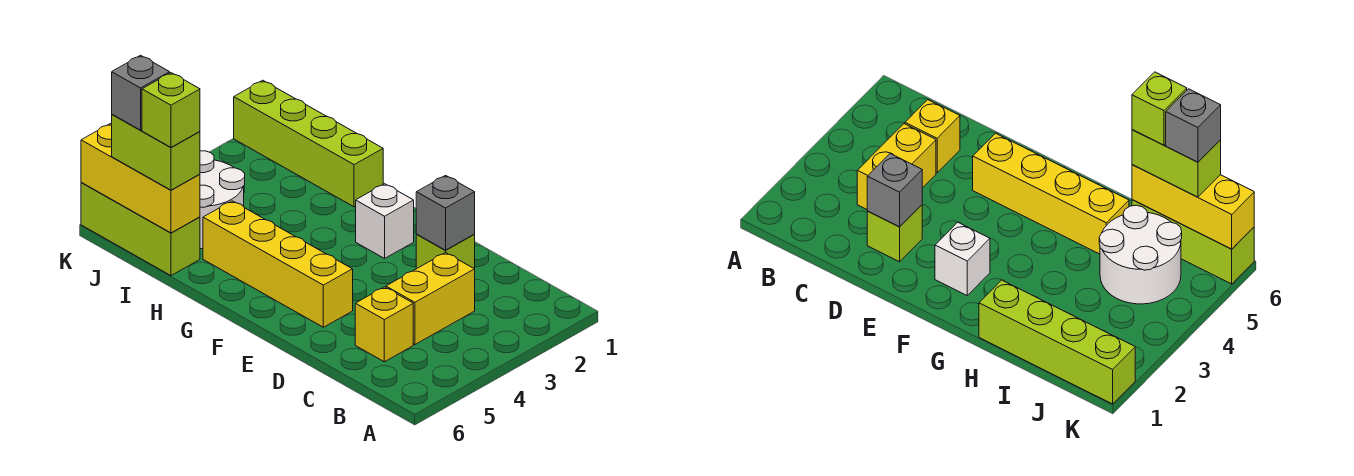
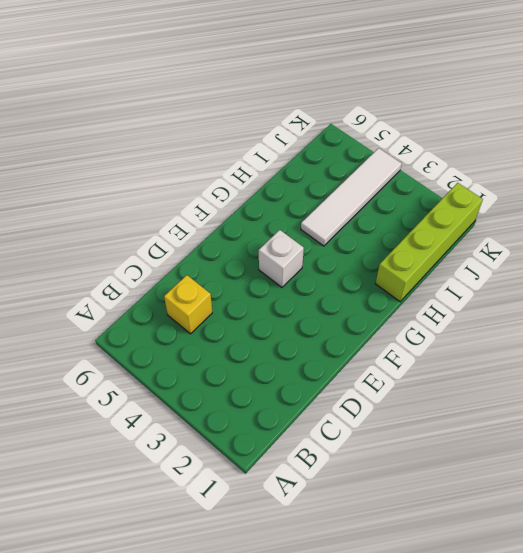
white 1x1 brick [259,230,304,287] -> white 1x1 brick moved to [356,184,414,258]
white 1x4 tile [301,148,402,246] -> white 2x2 round brick [200,151,245,249]
none -> yellow 1x2 brick [386,253,475,345]
none -> lime 1x1 brick [416,235,475,269]
none -> yellow 1x4 brick [203,201,353,327]

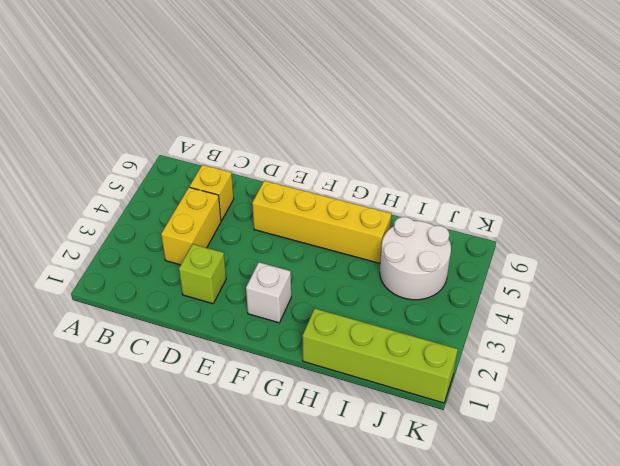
none -> lime 1x3 brick [81,183,200,276]
none -> grey 1x1 brick [416,176,475,250]
none -> yellow 1x3 brick [81,124,200,233]

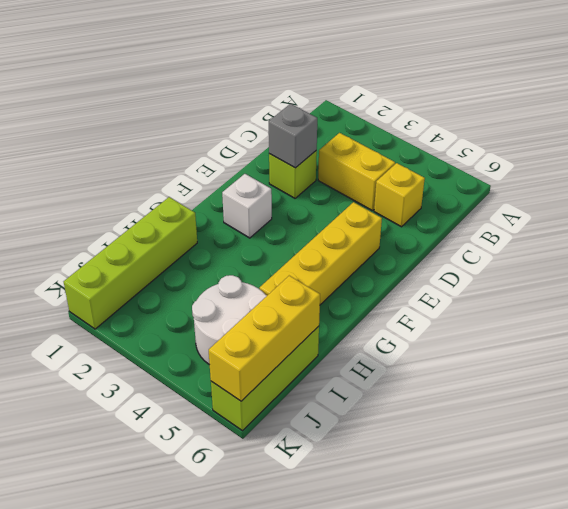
none -> lime 1x2 brick [112,115,200,190]
none -> lime 1x1 brick [142,73,200,147]
none -> grey 1x1 brick [112,55,170,130]

